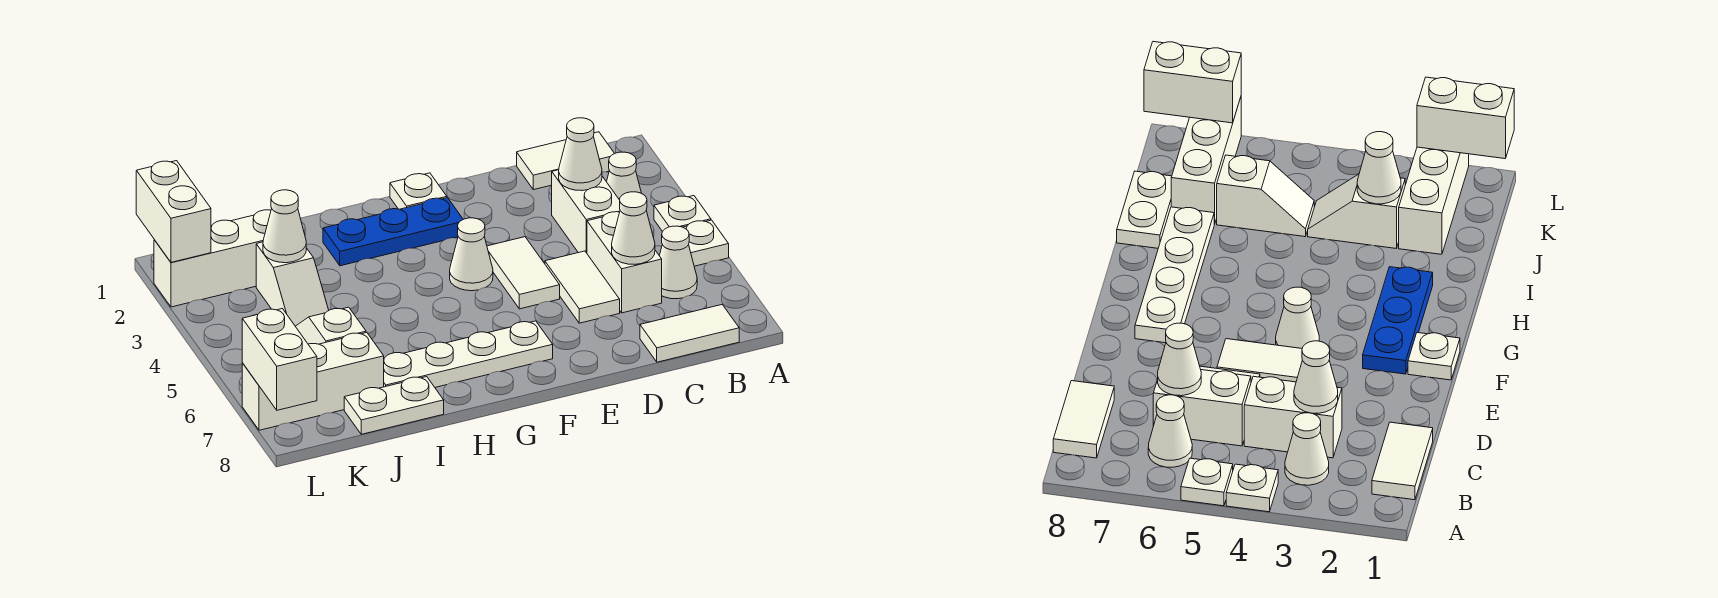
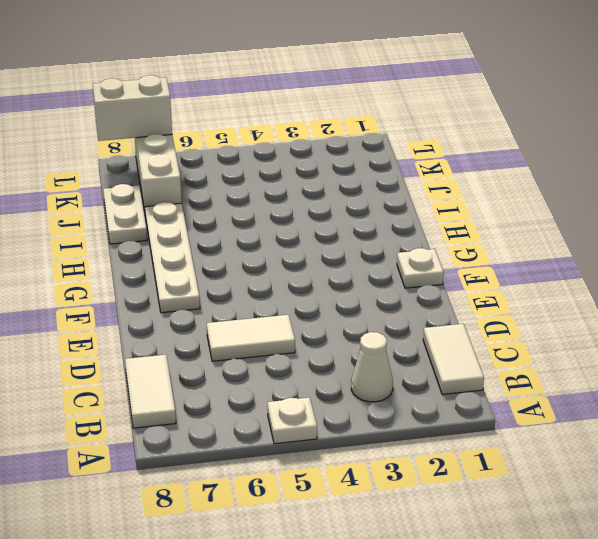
none -> white 1x1 plate [654,196,711,232]
none -> white 1x1 cone [660,226,697,299]
none -> white 1x2 brick [552,170,620,253]

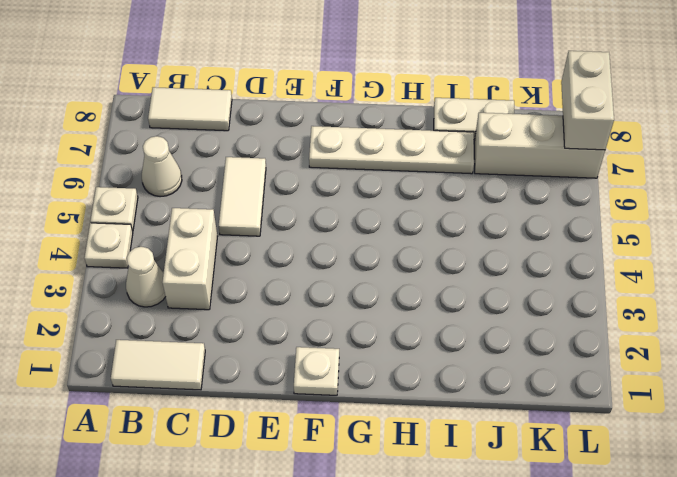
none -> white 1x2 brick [587,212,662,313]
none -> white 1x2 tile [487,237,560,309]
none -> blue 1x3 plate [323,198,463,266]

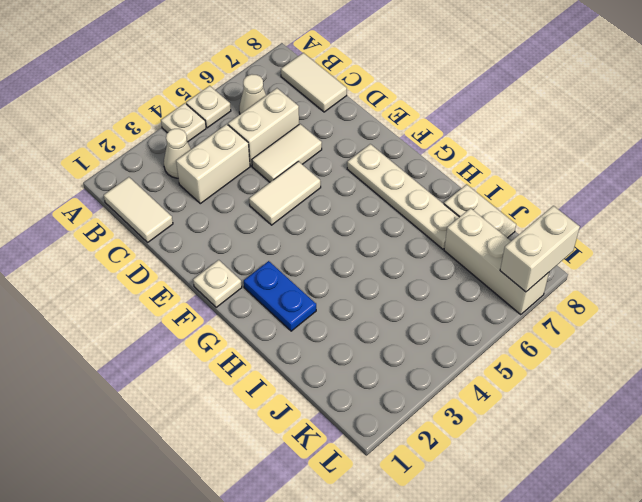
blue 1x2 plate [244,261,316,331] -> blue 1x3 plate [323,198,463,266]
none -> white 1x1 cone [450,218,493,291]
none -> white 1x3 brick [154,210,271,307]
none -> white 1x2 slope [256,242,329,326]

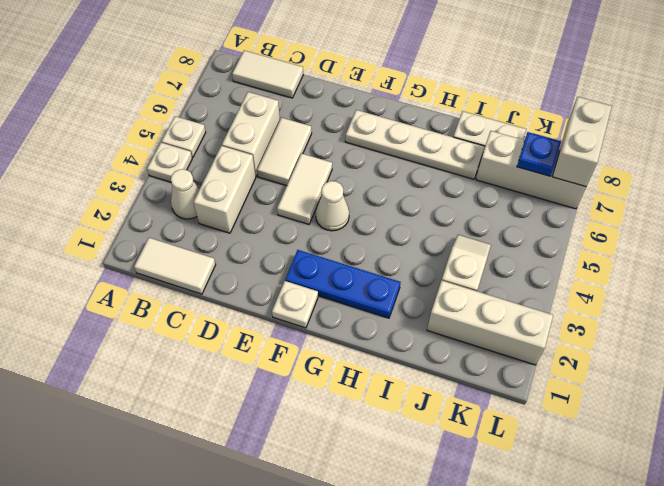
blue 1x1 plate [517,132,561,176] -> none
none -> white 1x1 cone [660,226,697,299]
none -> white 1x2 slope [295,307,366,344]
none -> white 1x1 cone [559,118,602,191]

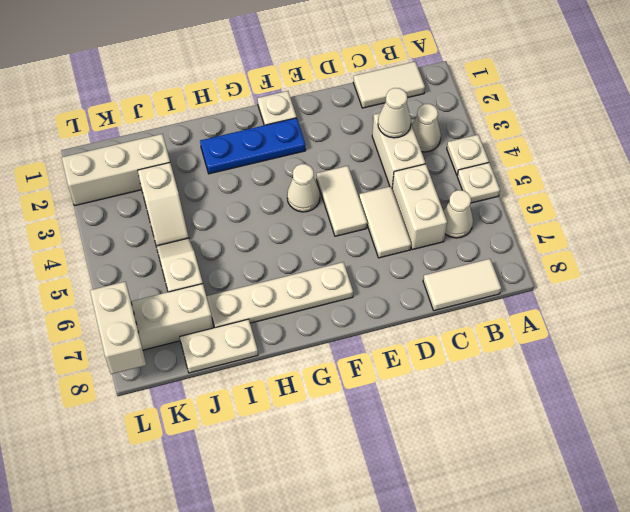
none -> white 1x1 cone [612,192,655,264]
none -> white 1x1 cone [263,190,306,263]
none -> white 1x2 brick [136,161,211,262]

